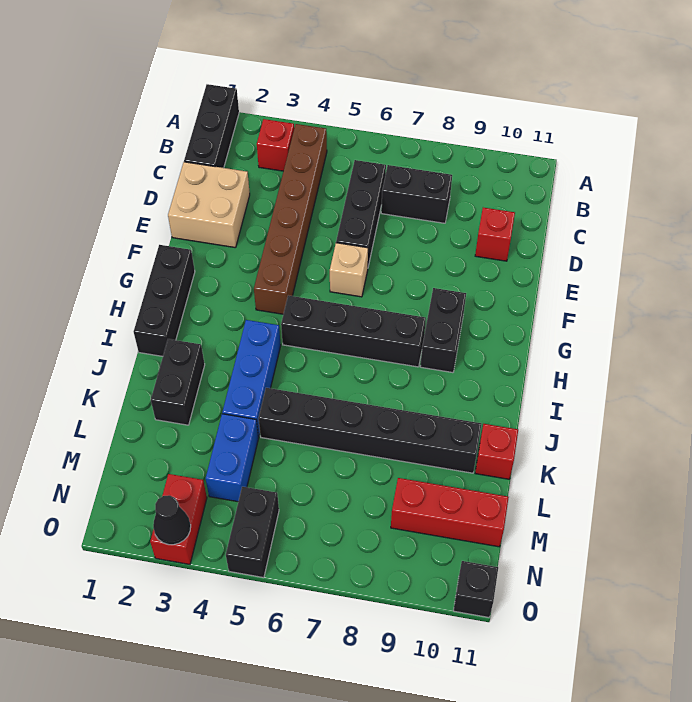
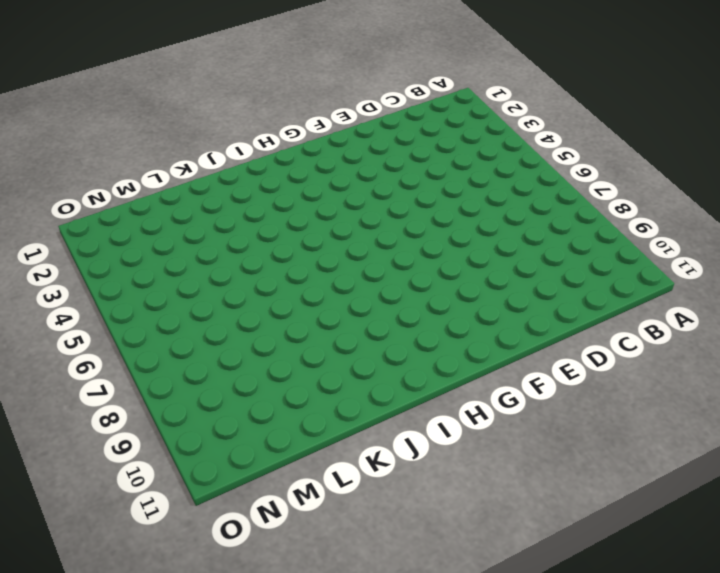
none -> black 1x3 brick [184,84,239,168]
none -> red 1x1 brick [257,119,294,171]
none -> brown 1x6 brick [254,124,327,314]

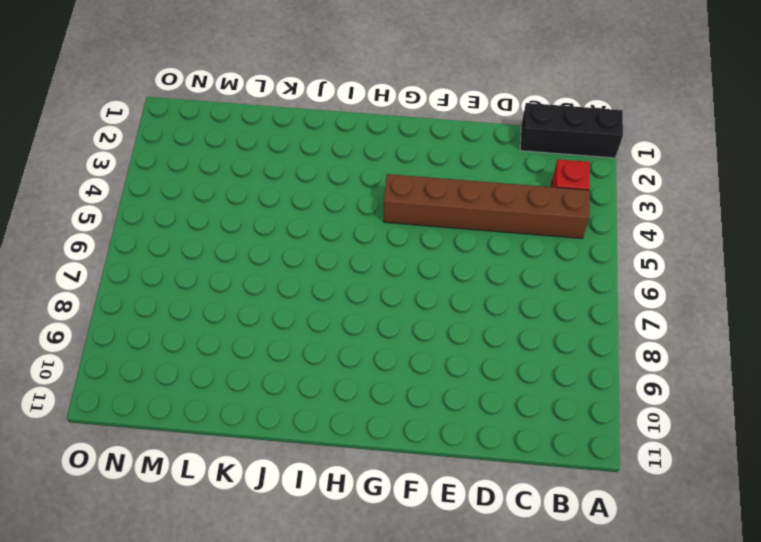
none -> black 1x3 brick [336,160,386,266]
none -> black 1x2 brick [381,165,452,223]
none -> tan 2x2 brick [168,162,250,248]

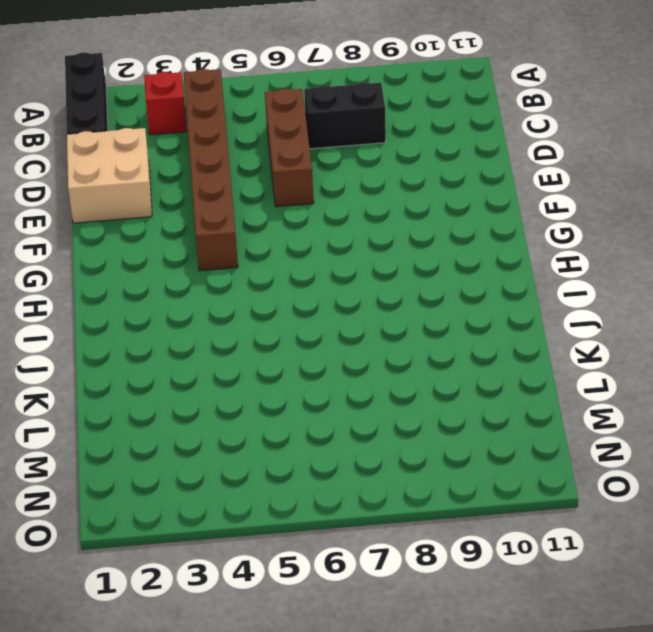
brown 1x3 brick [265,89,314,207] -> black 1x3 brick [336,160,386,266]
none -> red 1x1 brick [475,208,515,261]
none -> tan 1x1 brick [330,243,368,297]
none -> black 1x3 brick [134,245,195,356]

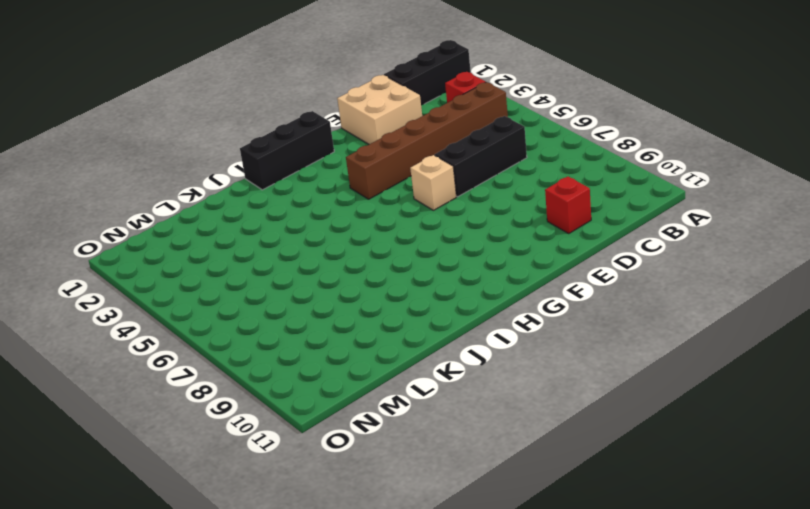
none -> black 1x2 brick [381,165,452,223]
none -> black 1x2 brick [420,288,466,373]
none -> black 1x4 brick [281,296,426,367]

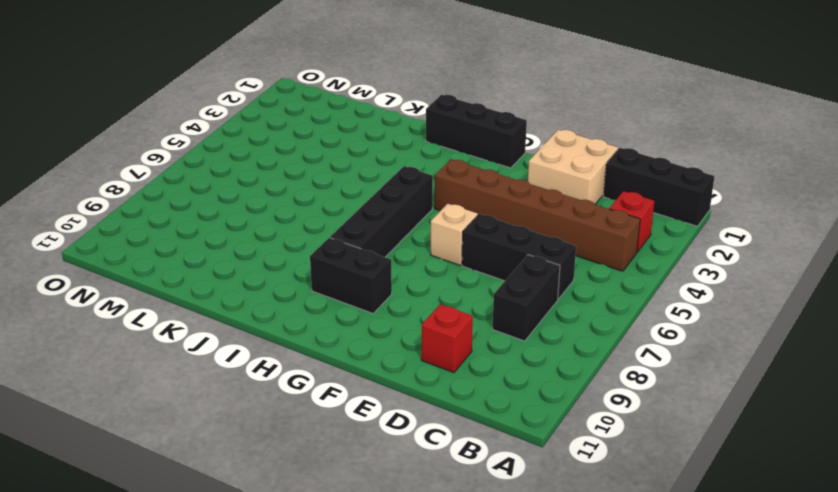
none -> blue 1x3 brick [222,320,281,437]
none -> black 1x2 brick [151,339,205,425]
none -> black 1x6 brick [258,388,481,473]

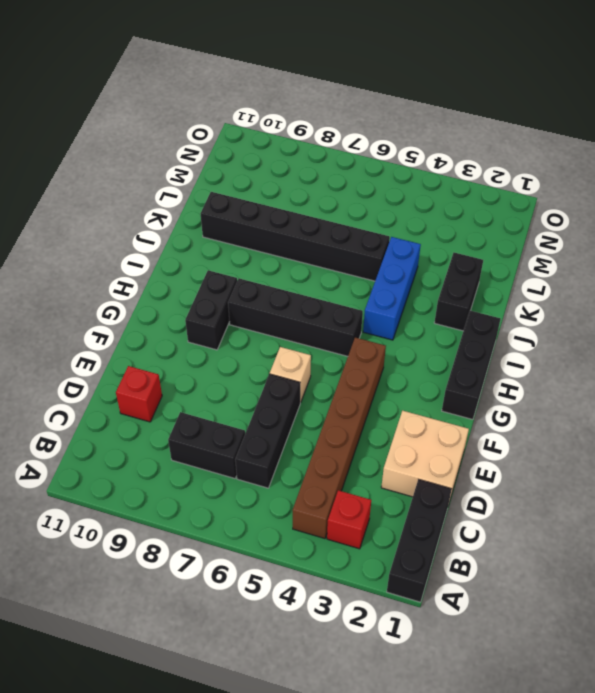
none -> red 1x1 brick [475,424,518,479]
none -> blue 1x2 brick [206,414,259,502]
none -> red 1x3 brick [391,478,509,547]

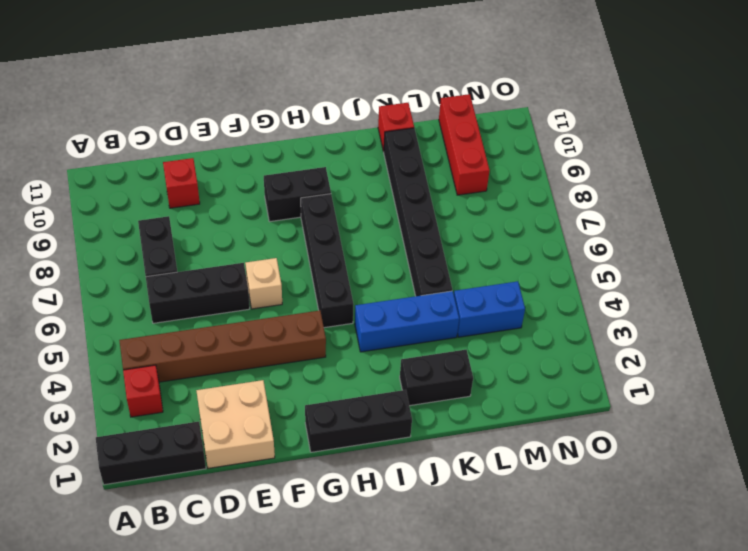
none -> red 1x2 brick [150,474,207,564]
none -> black 1x2 brick [226,487,279,578]
none -> black 1x1 brick [453,561,498,617]

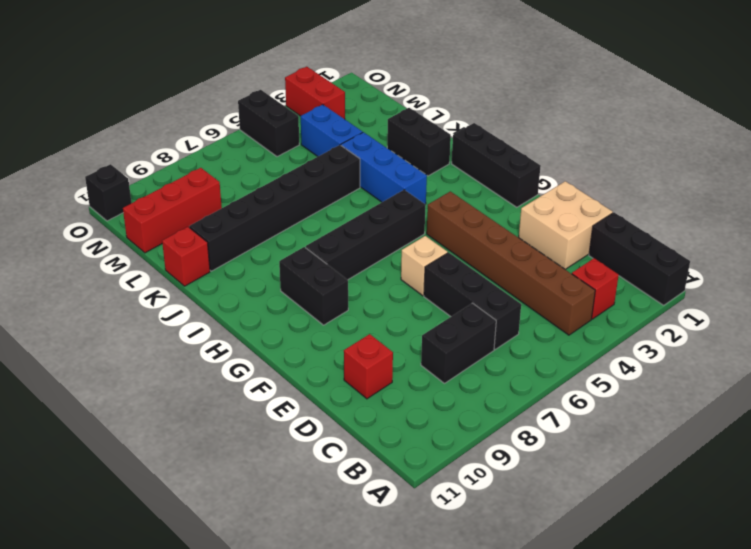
none -> black 1x1 cone [153,495,191,545]

